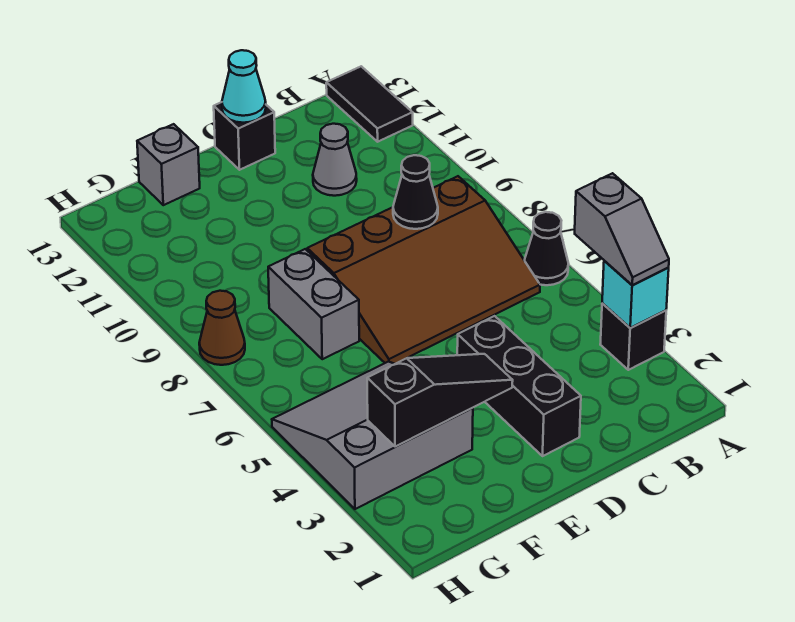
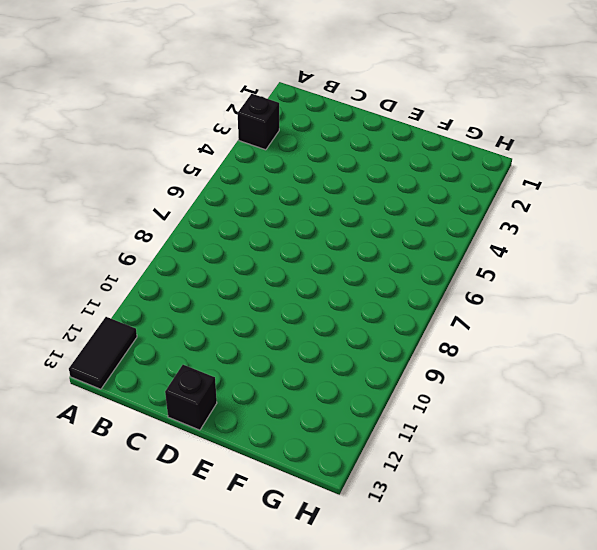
none -> black 1x1 cone [525,212,569,285]
none -> brown 3x4 slope [307,176,540,364]
none -> grey 1x1 cone [313,124,357,196]

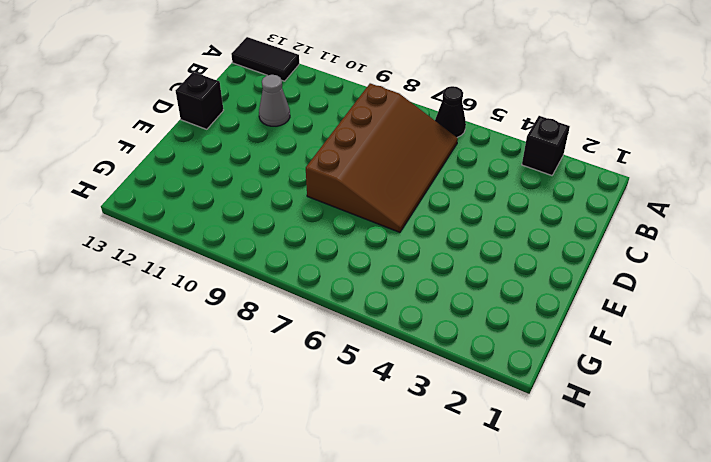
none -> black 1x3 brick [457,316,581,456]
none -> grey 3x3 slope [272,362,473,509]
none -> grey 1x2 brick [268,249,359,359]

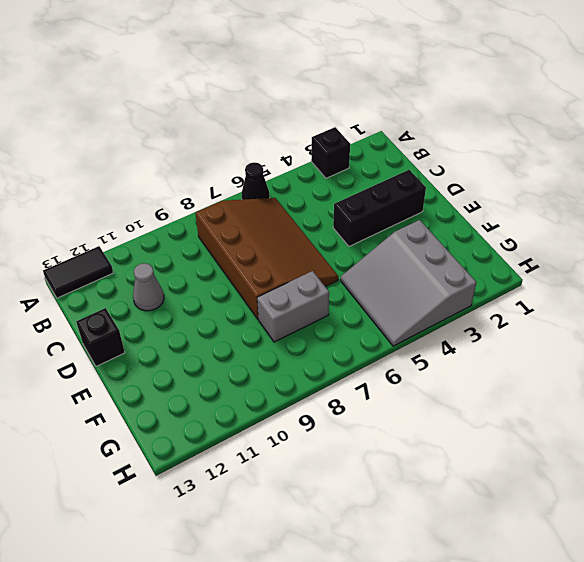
none -> grey 1x1 brick [137,124,200,205]
none -> brown 1x1 cone [199,291,245,365]
none -> cyan 1x1 brick [602,261,669,328]

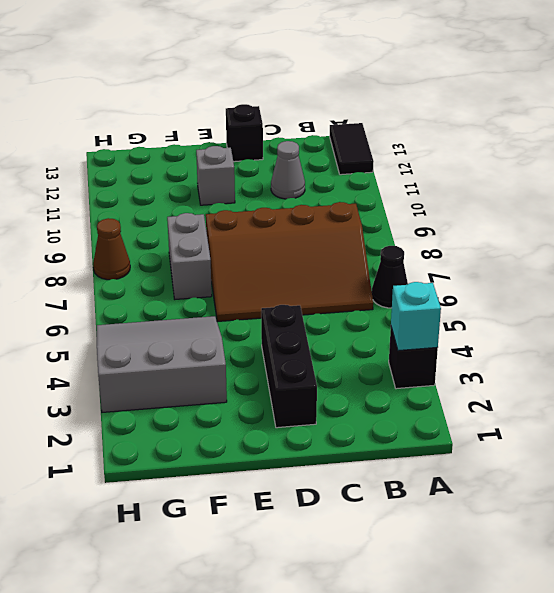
grey 1x1 brick [196,146,235,205] -> grey 1x1 brick moved to [137,124,200,205]
none -> black 1x1 cone [393,155,438,229]
none -> cyan 1x1 cone [222,50,266,123]
none -> black 1x3 slope [367,354,513,447]

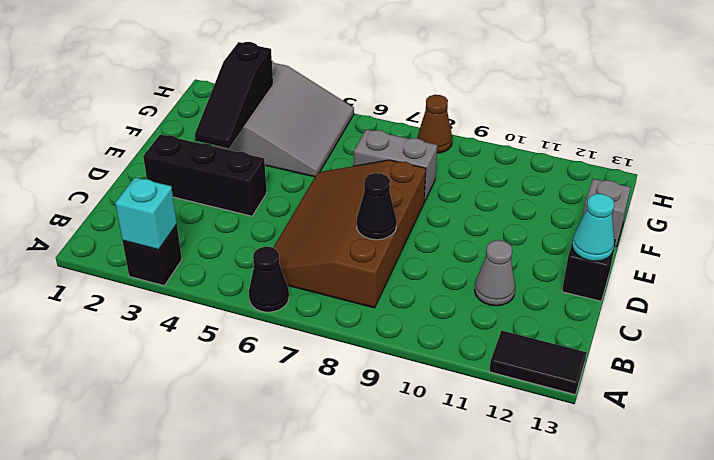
none -> grey 1x2 slope [575,173,669,285]

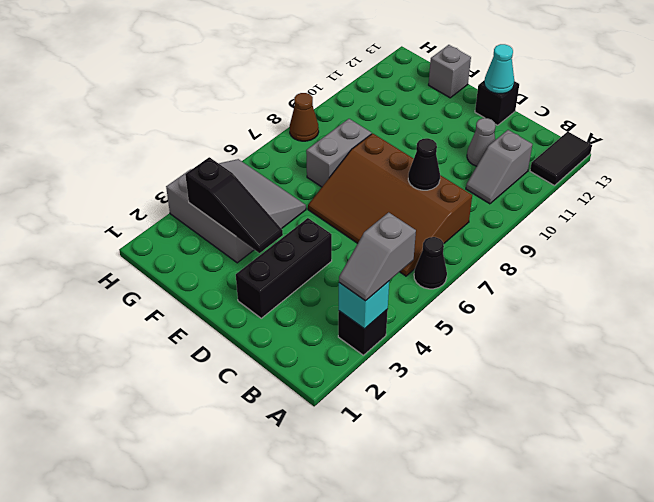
grey 1x2 slope [466,130,532,204] -> none

